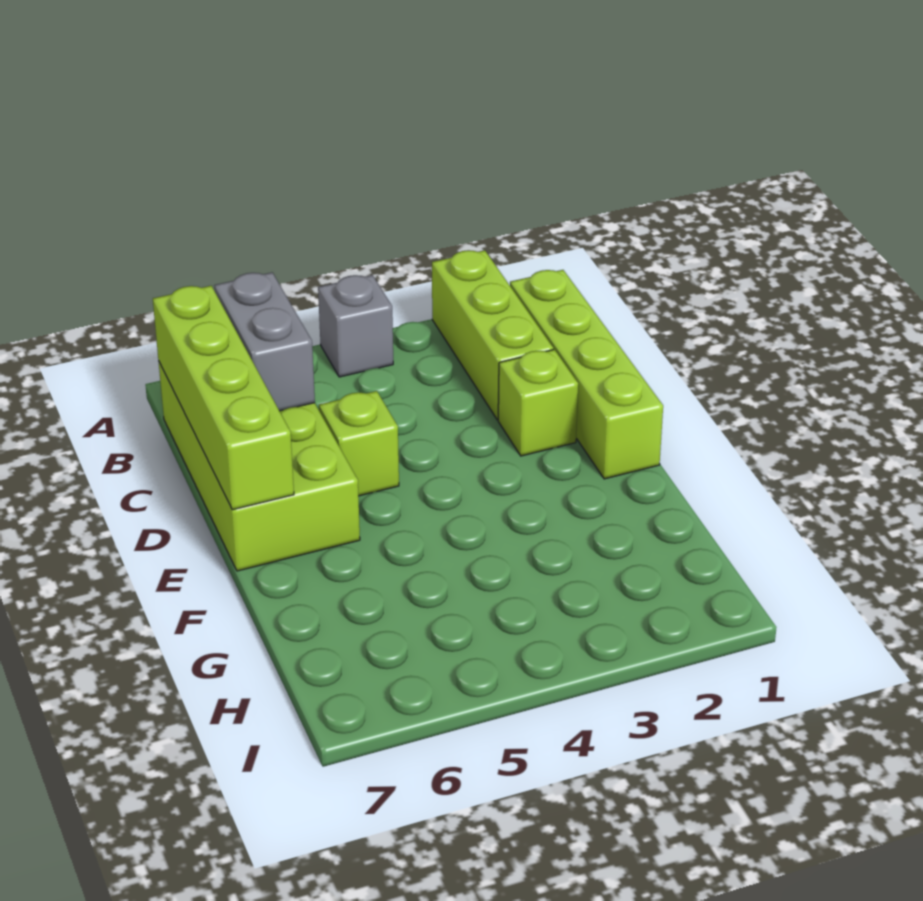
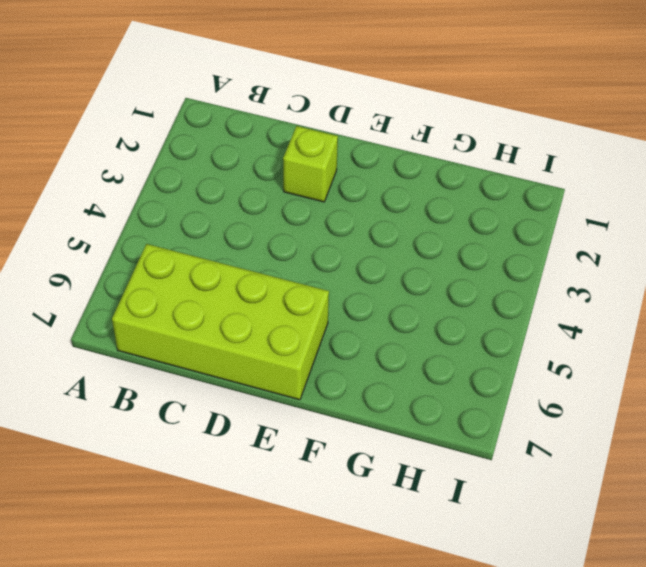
none -> lime 1x3 brick [432,250,553,420]
none -> grey 1x1 brick [318,275,393,377]

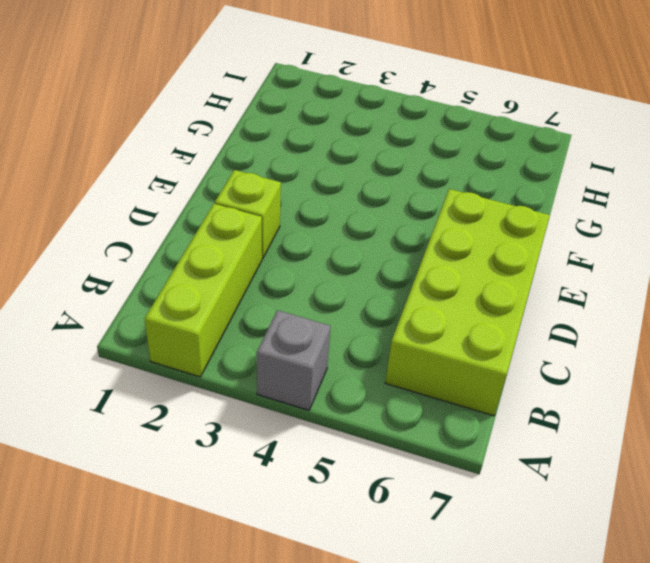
none -> lime 1x4 brick [510,270,663,479]
none -> lime 1x1 brick [319,391,399,496]

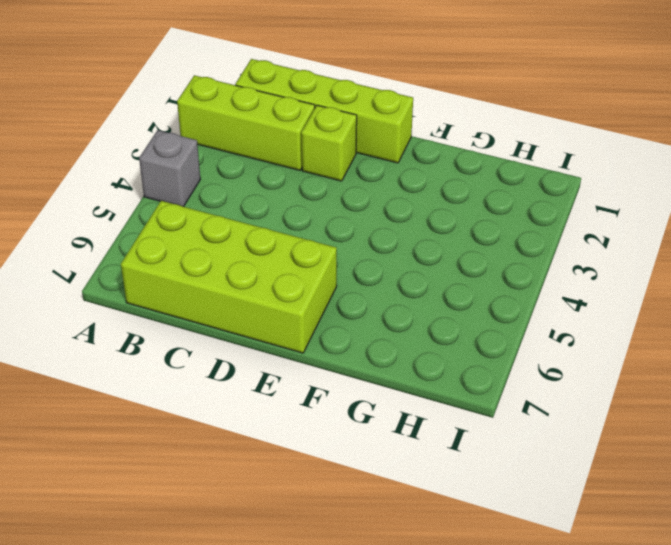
none -> lime 1x1 brick [319,391,399,496]
none -> grey 1x2 brick [215,272,315,411]

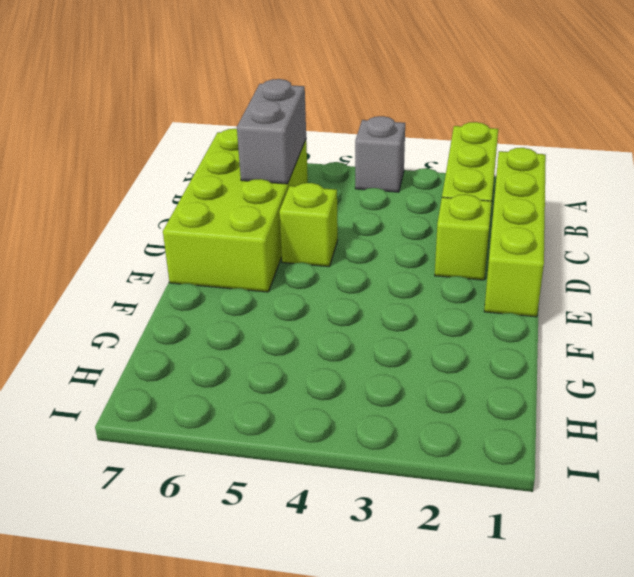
none -> lime 1x4 brick [153,286,294,510]

